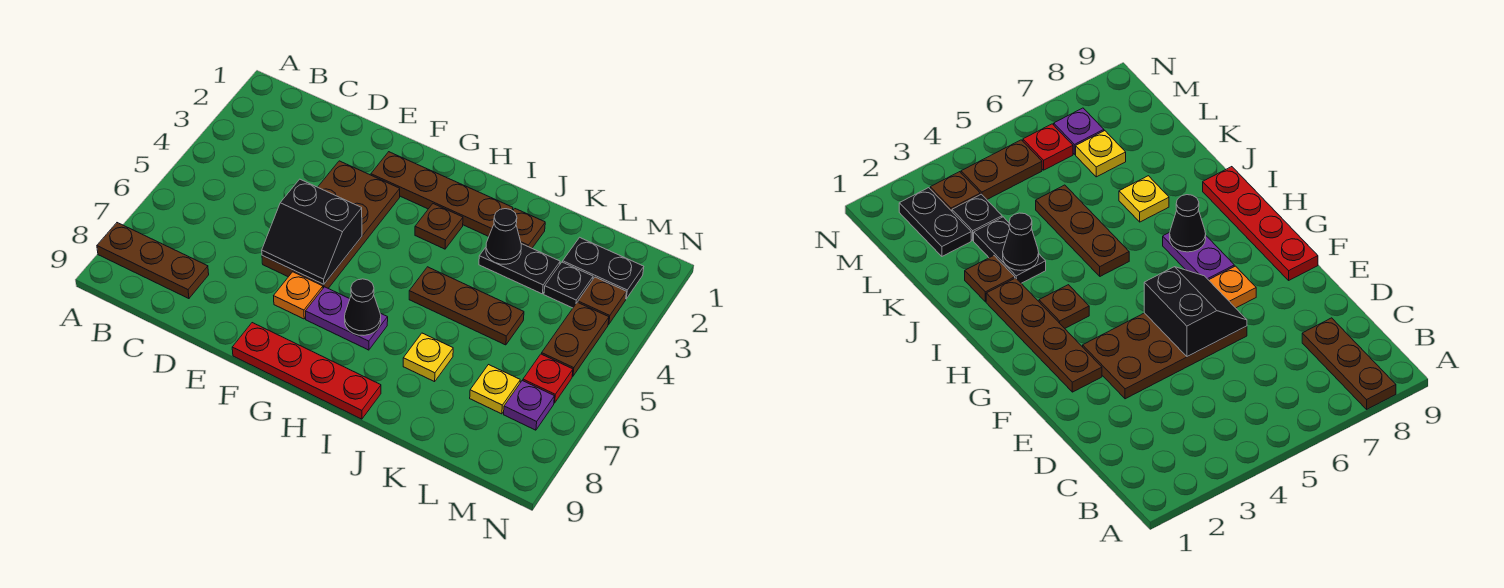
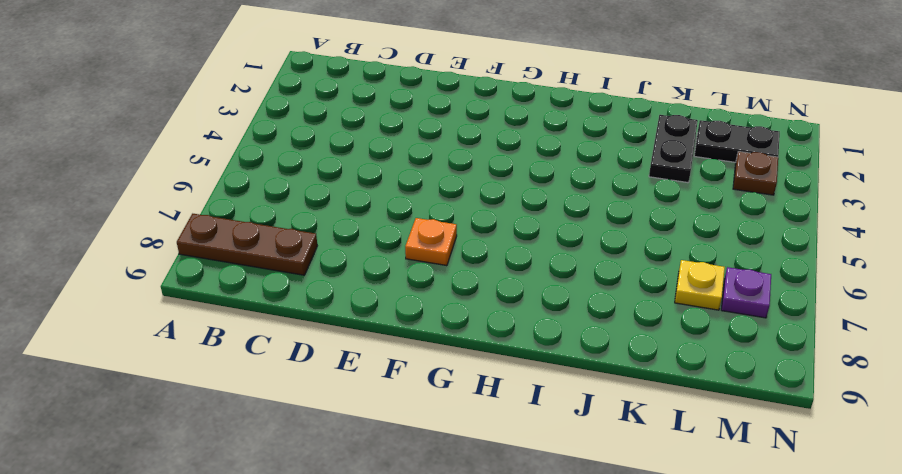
black 1x2 plate [649,115,698,183] -> black 1x2 plate turned to [479,244,560,294]
none -> brown 2x4 plate [262,161,400,288]
none -> brown 1x4 plate [371,152,513,236]
none -> red 1x4 plate [232,323,381,419]

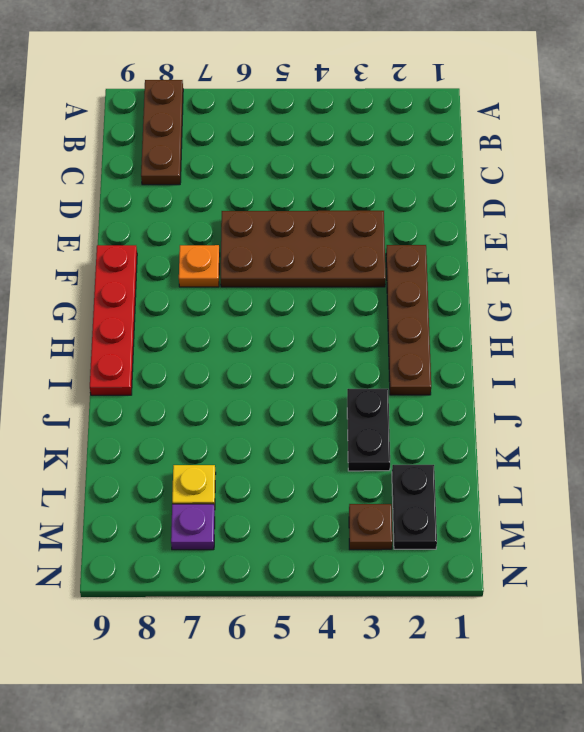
none -> purple 1x2 plate [306,287,388,350]
none -> brown 1x1 plate [415,204,463,249]
none -> brown 1x3 plate [409,267,524,345]

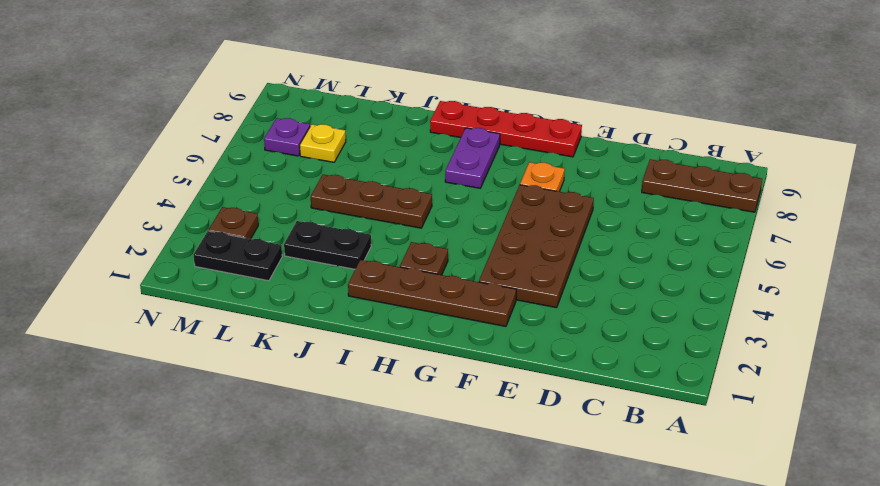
purple 1x2 plate [445,128,500,188] -> purple 1x2 plate turned to [306,287,388,350]
none -> brown 1x1 plate [513,209,545,248]
none -> yellow 1x1 plate [403,333,453,382]
none -> black 1x1 plate [544,262,593,308]

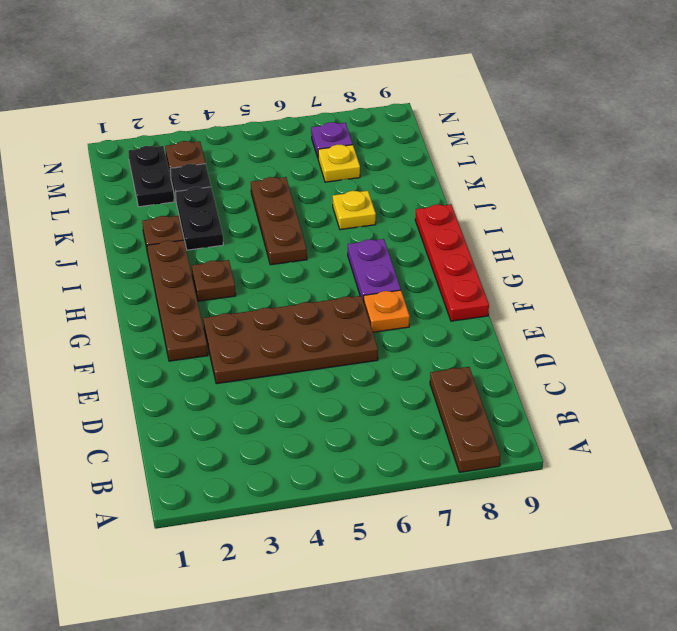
none -> brown 1x2 plate [542,302,609,376]
none -> red 1x1 plate [523,354,573,403]
none -> black 2x2 slope [262,179,362,284]

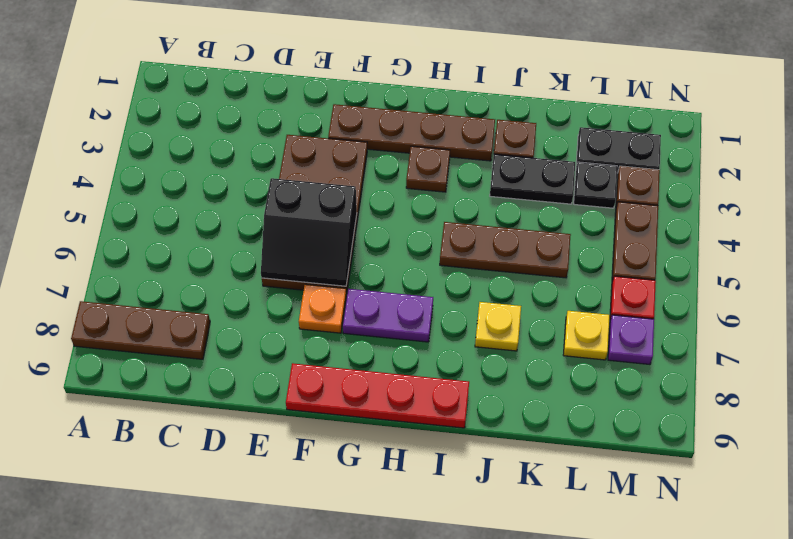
none -> black 1x1 cone [345,279,381,335]
none -> black 1x1 cone [486,209,521,264]

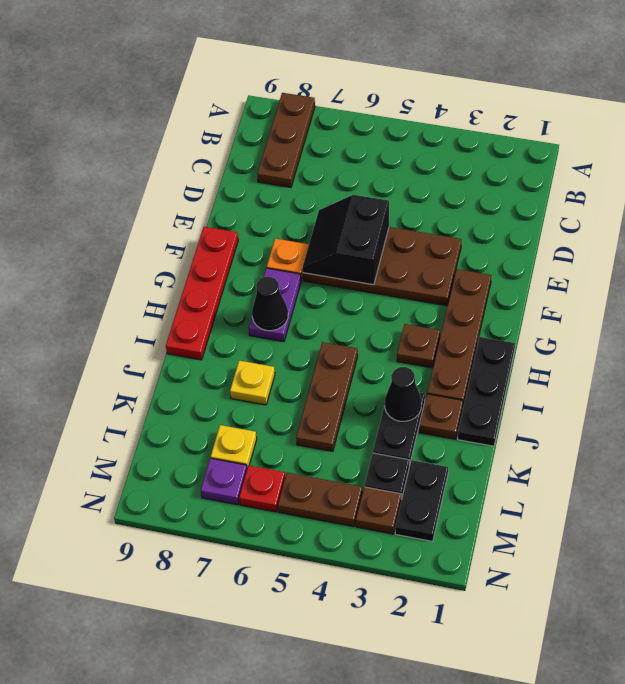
black 1x3 plate [458,337,515,446] -> none

